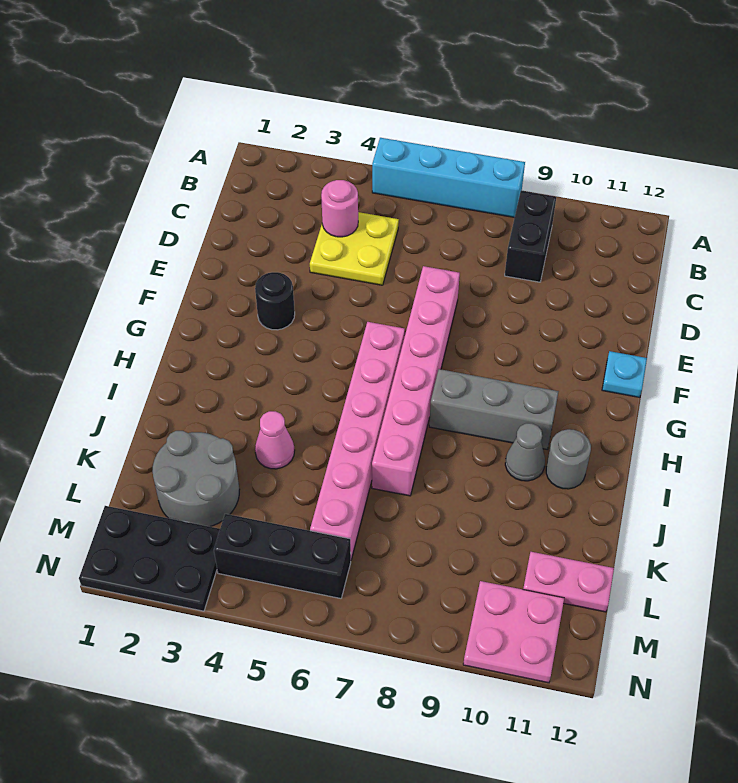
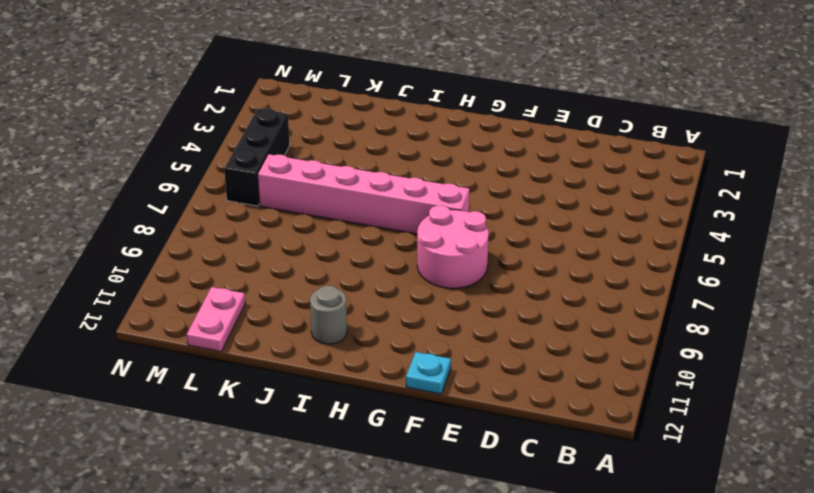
pink 2x2 round brick [417,205,489,288] -> pink 1x6 brick [372,266,460,496]
none -> cyan 1x4 brick [372,138,525,218]
none -> black 1x2 brick [505,191,556,282]
none -> yellow 2x2 plate [310,212,399,285]

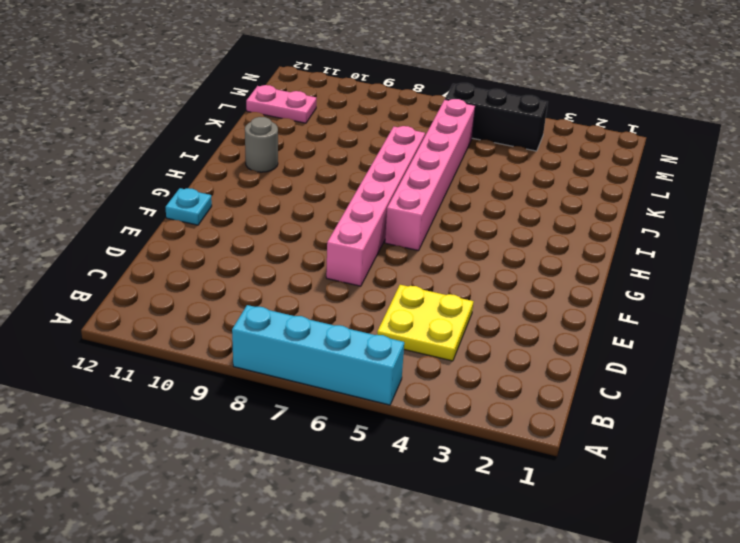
none -> black 1x2 brick [505,191,556,282]
none -> black 1x1 round brick [255,272,295,330]
none -> grey 1x3 brick [429,369,559,449]

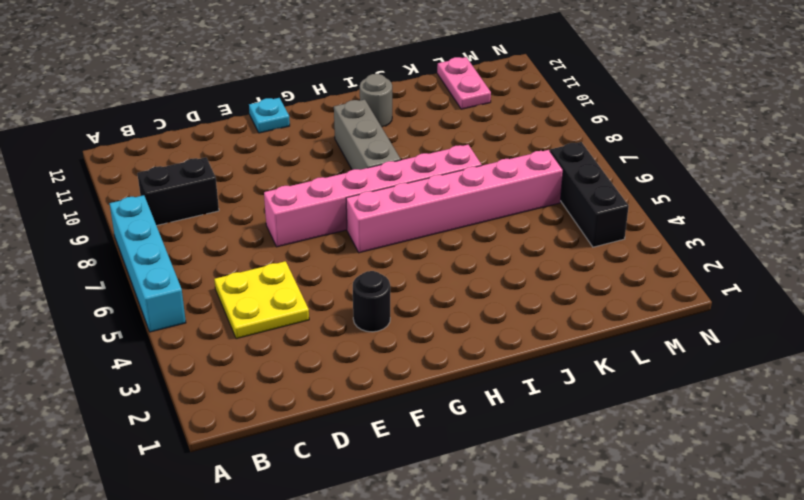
none -> grey 1x1 cone [505,423,545,481]
none -> pink 1x1 cone [255,411,295,469]
none -> grey 2x2 round brick [153,431,240,527]

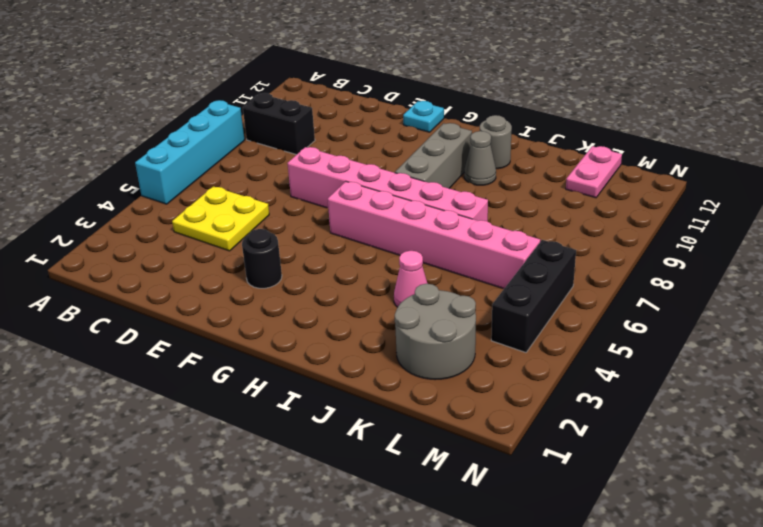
none -> black 2x3 plate [79,506,220,611]
none -> pink 2x2 plate [463,581,564,683]
none -> pink 1x1 round brick [321,180,358,237]

